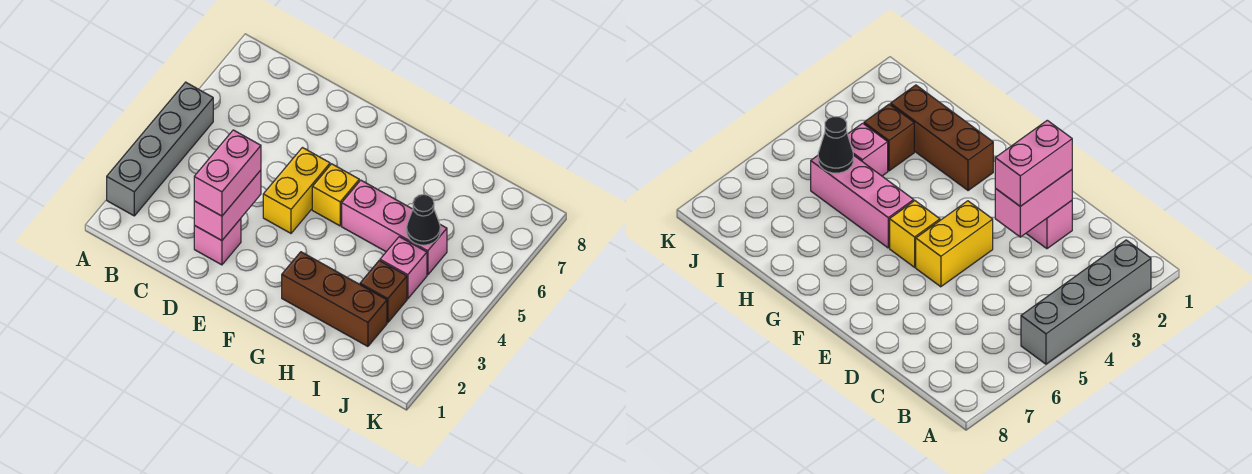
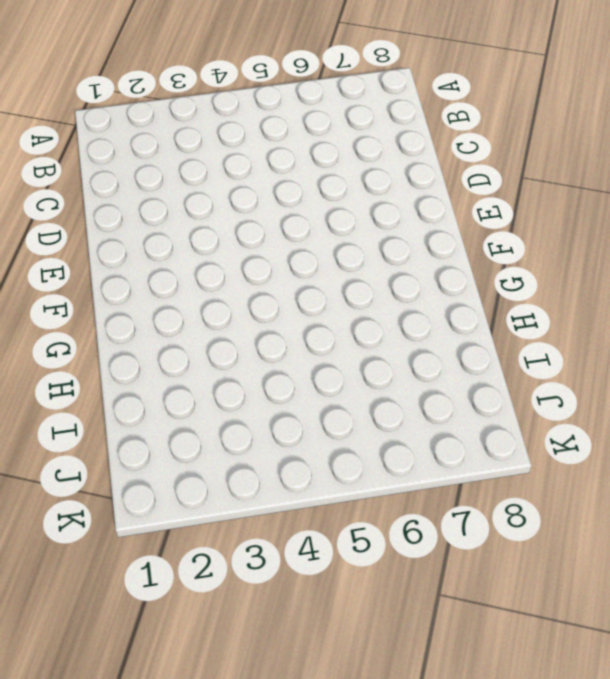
none -> grey 1x4 brick [107,82,213,216]
none -> pink 1x1 brick [194,219,241,265]

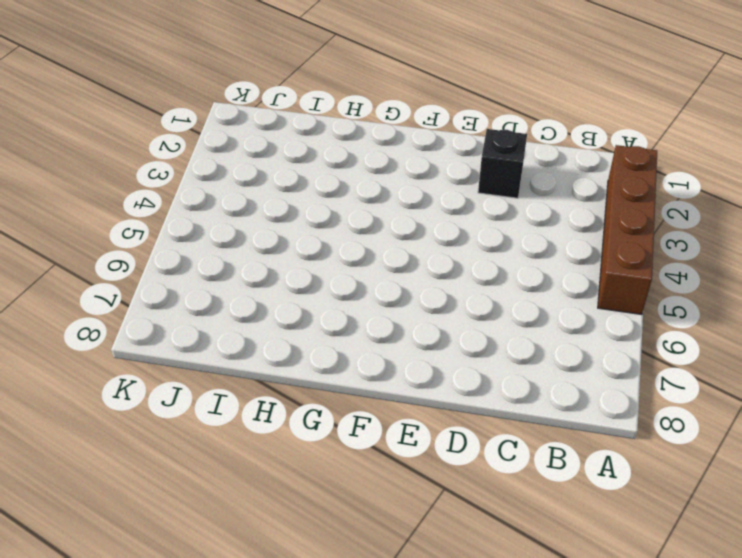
brown 1x4 brick [598,145,657,315] -> grey 1x4 brick [107,82,213,216]
black 1x1 brick [478,129,527,198] -> pink 1x1 brick [194,219,241,265]
none -> yellow 1x2 brick [263,148,330,233]
none -> yellow 1x1 brick [312,164,359,226]

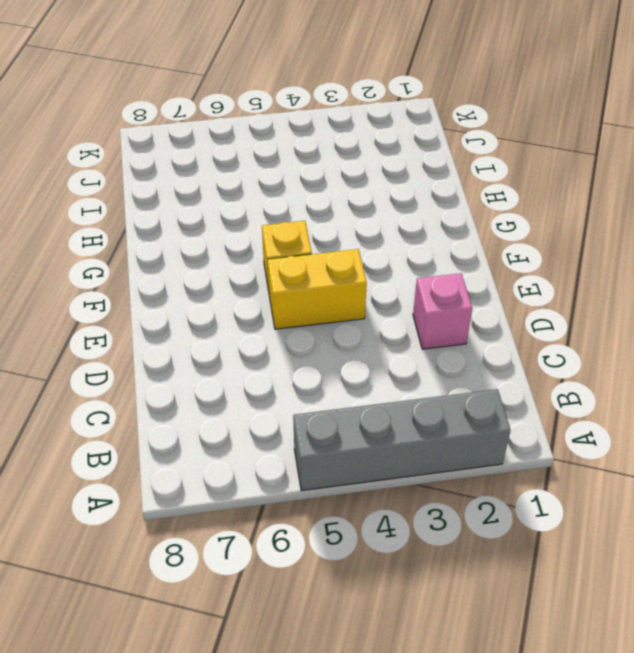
none -> brown 1x3 brick [282,252,387,346]
none -> pink 1x3 brick [342,180,447,275]

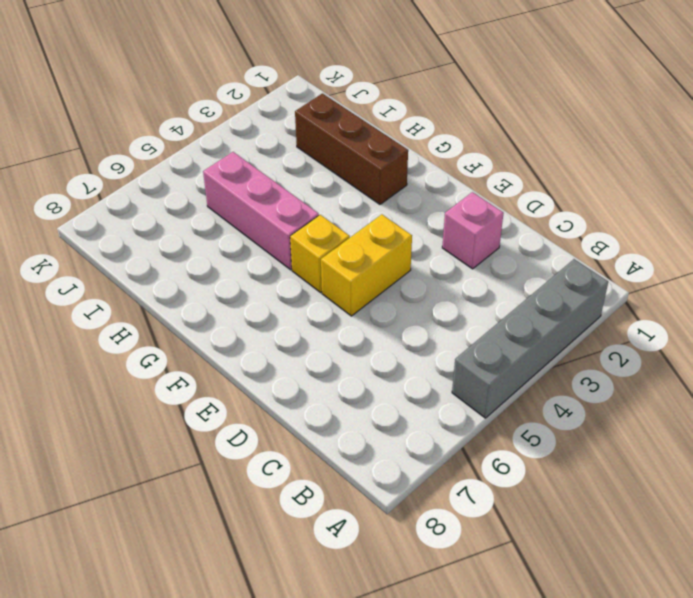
none -> brown 1x1 brick [360,261,407,323]
none -> pink 1x1 brick [380,237,427,299]

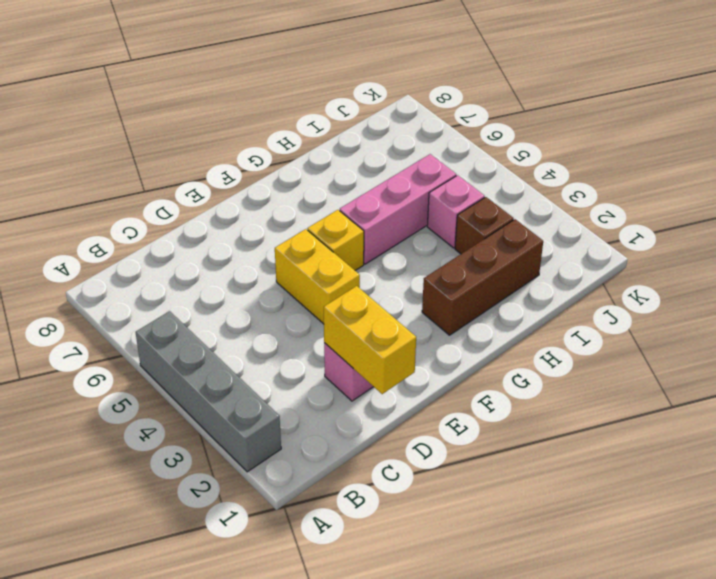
yellow 1x2 brick [324,286,416,394] -> pink 1x2 brick [194,170,261,241]
none -> black 1x1 cone [407,194,440,245]
none -> pink 1x2 brick [194,130,261,216]

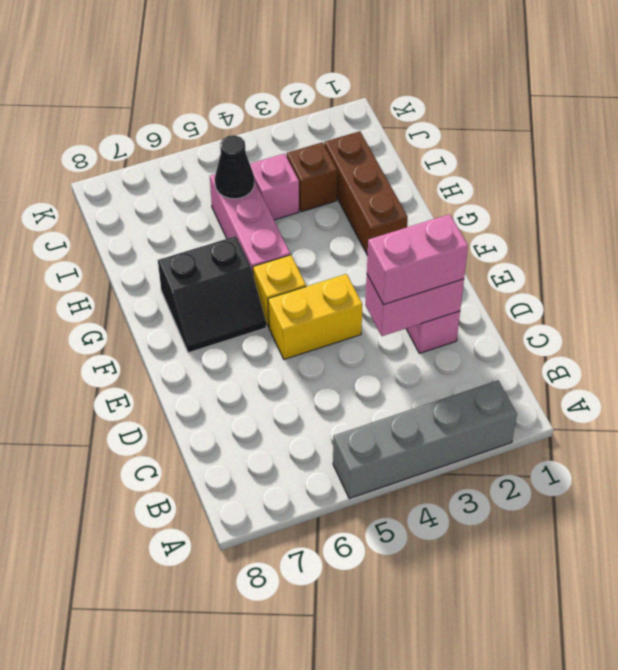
black 2x2 slope [158,236,266,353] -> none

